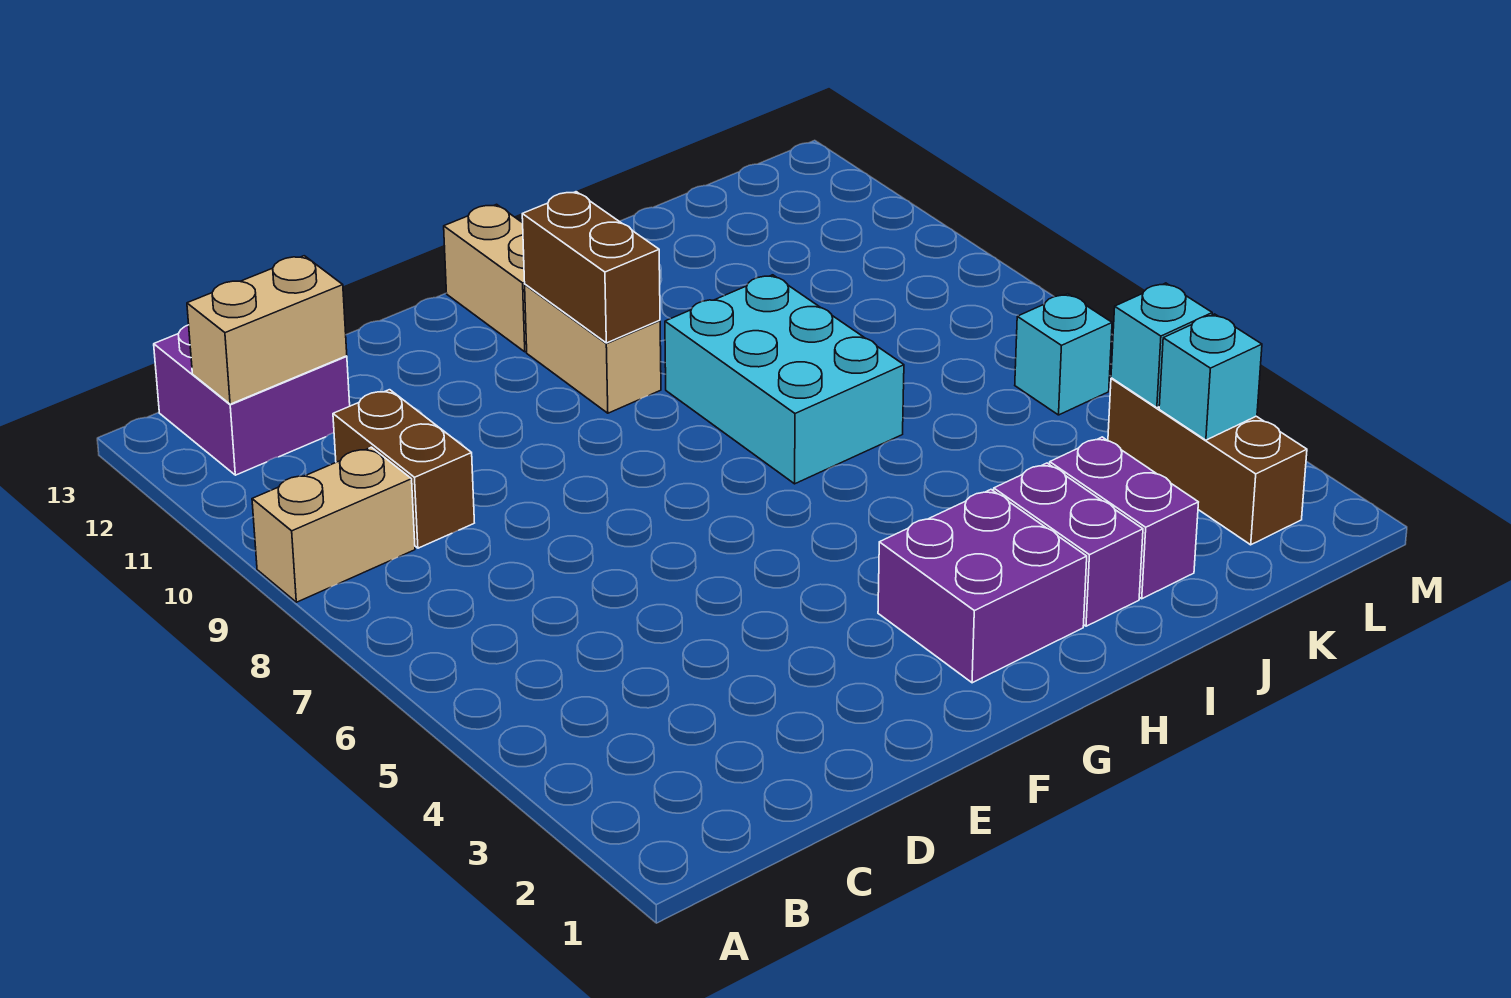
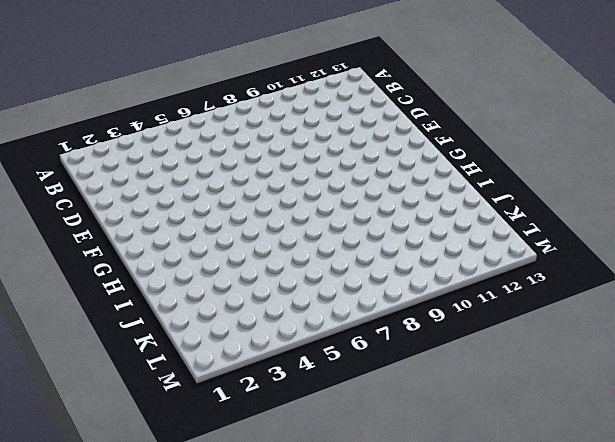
none -> tan 1x2 brick [252,447,415,602]
none -> purple 2x2 brick [154,325,350,475]
none -> brown 1x2 brick [333,390,474,548]

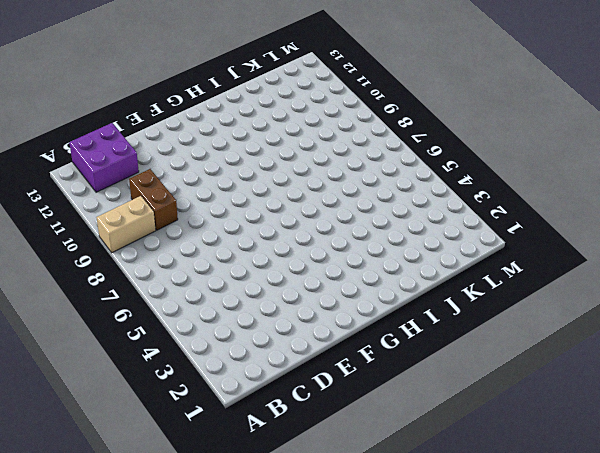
none -> purple 2x2 brick [878,490,1087,683]
none -> tan 1x2 brick [525,285,661,413]
none -> tan 1x2 brick [444,204,527,352]

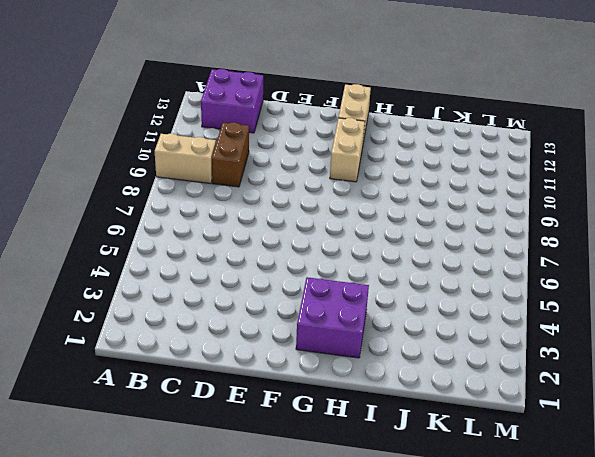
none -> cyan 2x3 brick [665,275,904,484]
none -> purple 1x2 brick [994,463,1143,626]
none -> purple 1x2 brick [1050,437,1198,599]

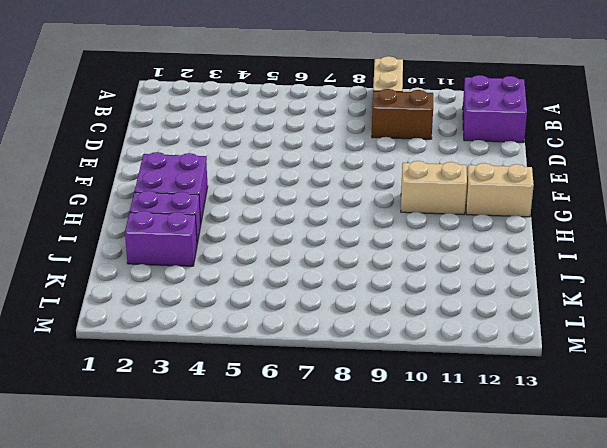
none -> cyan 2x3 brick [665,275,904,484]
none -> brown 1x3 brick [1108,378,1307,545]
none -> cyan 1x1 brick [1015,294,1112,415]

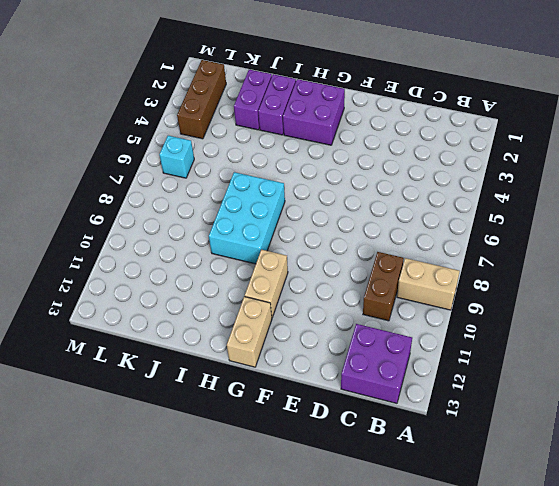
none -> tan 1x2 brick [187,256,347,404]
none -> brown 1x2 brick [522,192,660,343]
none -> cyan 1x1 brick [1159,314,1262,440]

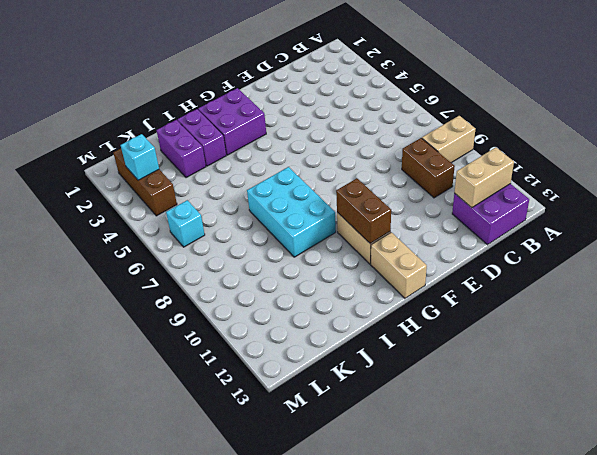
none -> cyan 1x1 brick [1111,283,1212,408]

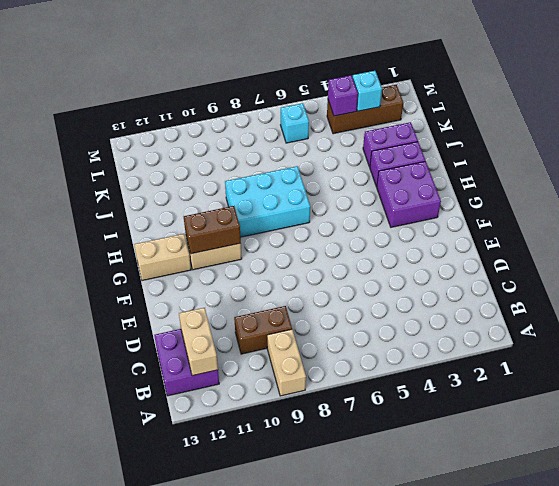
purple 1x1 brick [328,75,358,116] -> cyan 1x1 brick [1111,283,1212,408]

